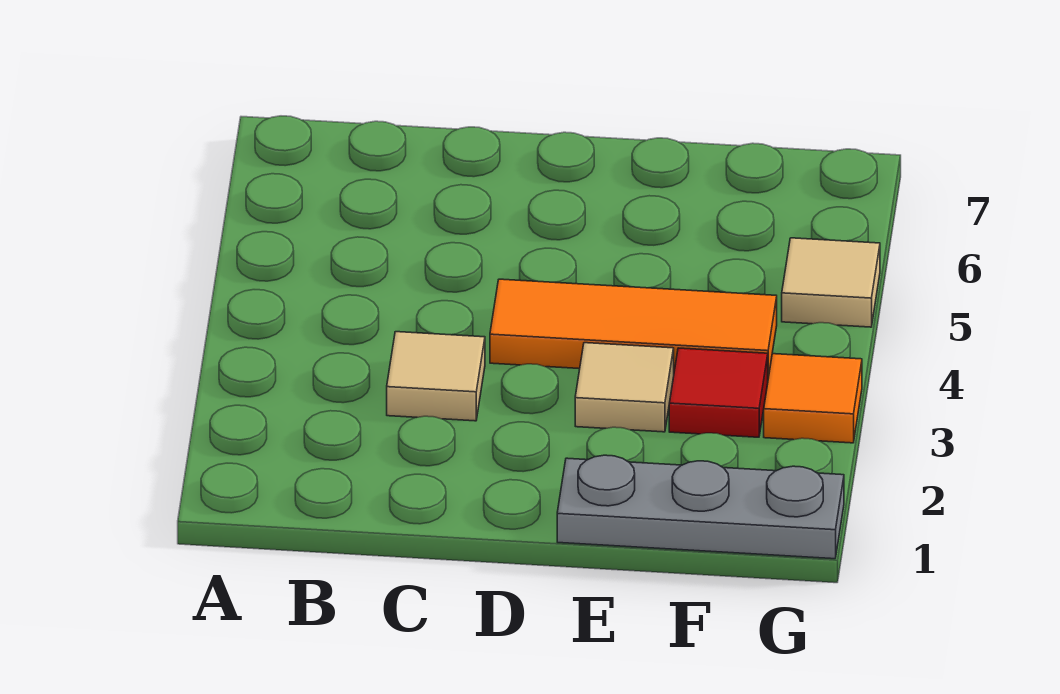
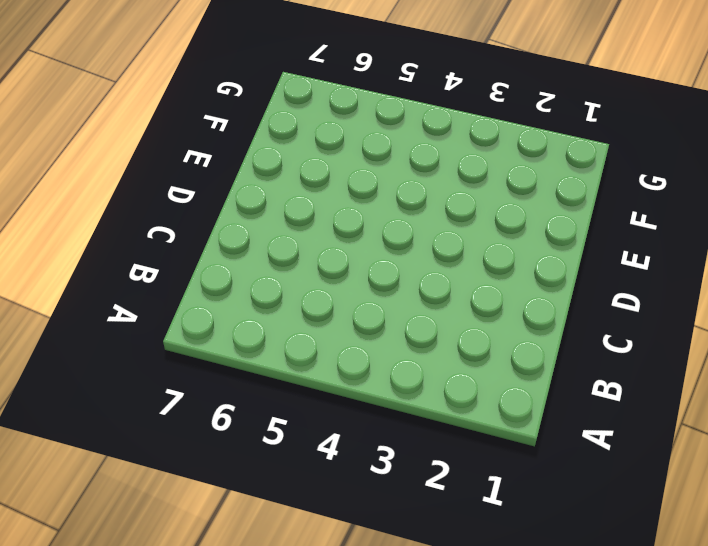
none -> tan 1x1 tile [387,332,485,421]
none -> orange 1x3 tile [490,279,777,378]

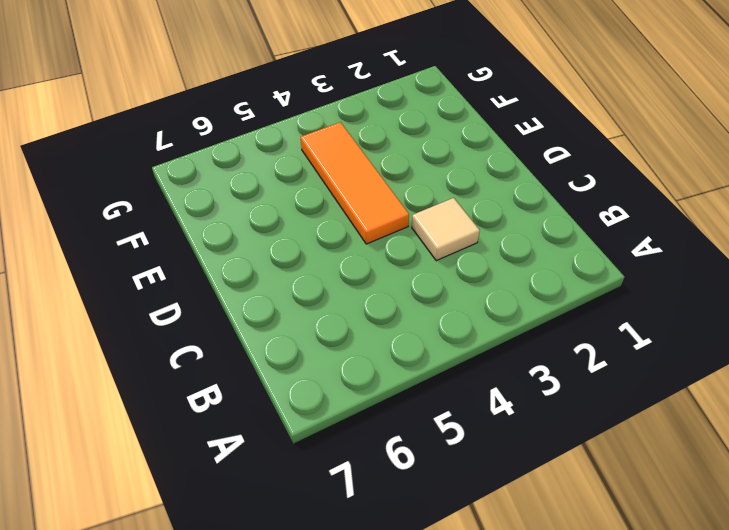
none -> grey 1x3 plate [557,455,844,559]
none -> tan 1x1 tile [575,343,674,432]

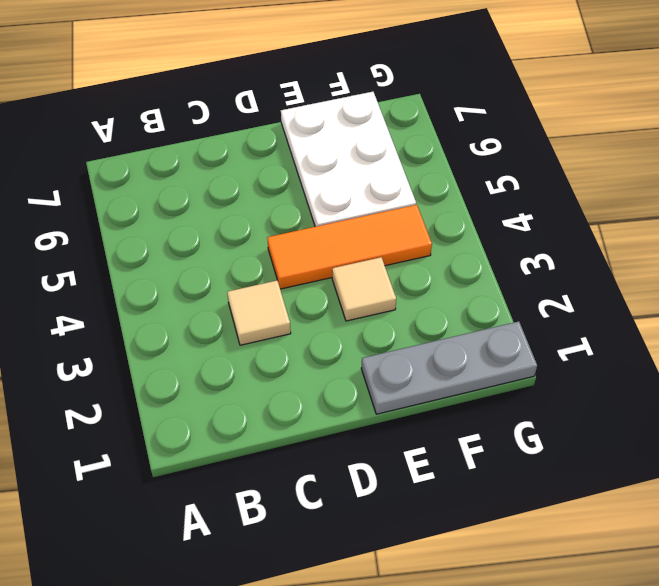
white 2x3 plate [281,92,416,227] -> none
none -> red 1x1 tile [669,348,768,437]
none -> orange 1x1 tile [764,354,862,443]

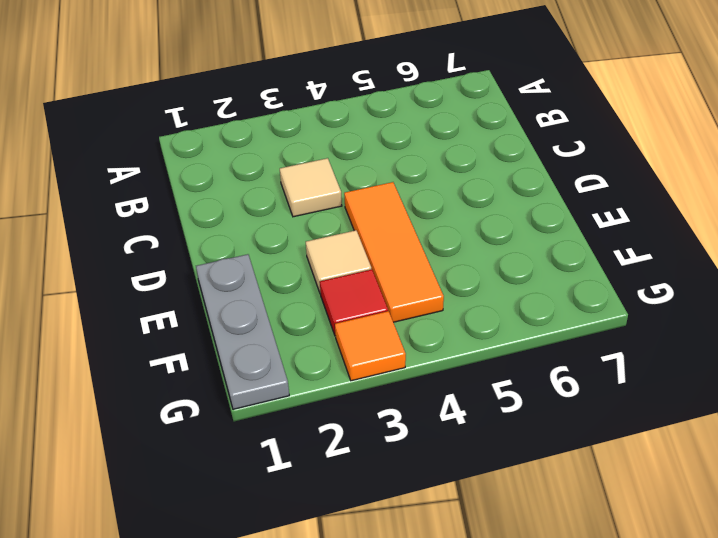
none -> tan 1x1 tile [782,238,880,327]

